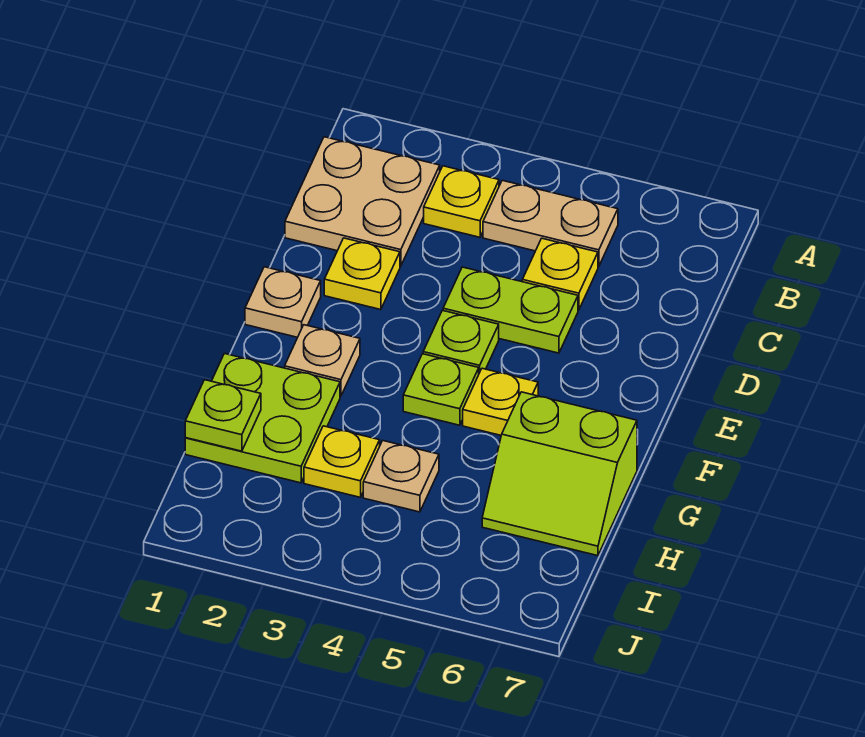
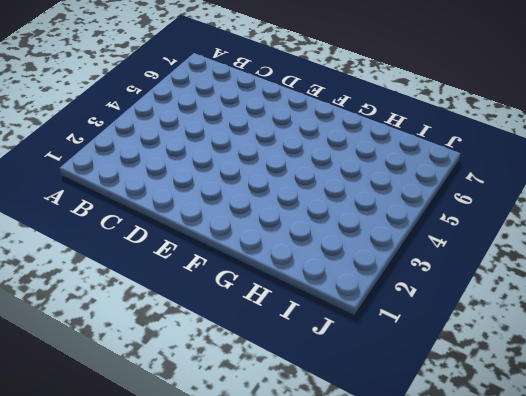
none -> tan 2x2 plate [285,137,440,266]
none -> yellow 1x1 plate [424,166,499,237]
none -> tan 1x2 plate [483,180,618,266]

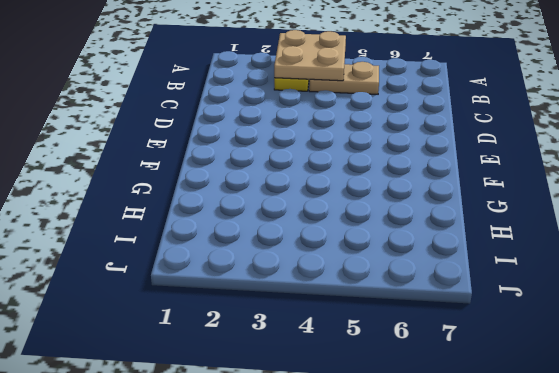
tan 2x2 plate [274,30,346,81] -> tan 2x2 plate moved to [285,137,440,266]
none -> yellow 1x1 plate [522,238,598,310]
none -> yellow 1x1 plate [324,238,400,310]
none -> lime 1x2 plate [443,267,578,353]

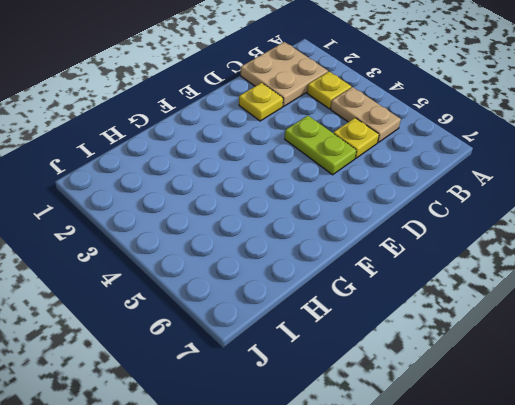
none -> tan 1x1 plate [245,267,321,337]
none -> lime 1x1 plate [423,310,499,373]
none -> tan 1x1 plate [285,325,360,396]

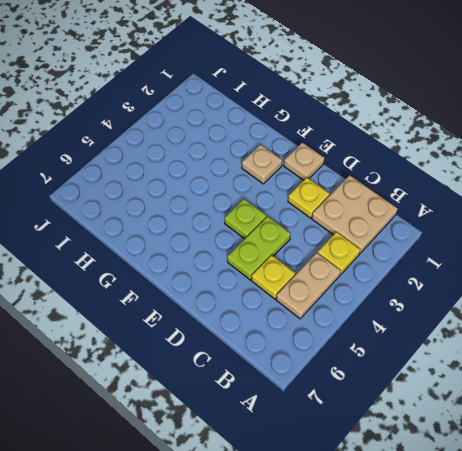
none -> lime 1x1 plate [403,354,479,425]
none -> yellow 1x1 plate [463,368,538,435]
none -> lime 2x2 plate [185,354,340,483]

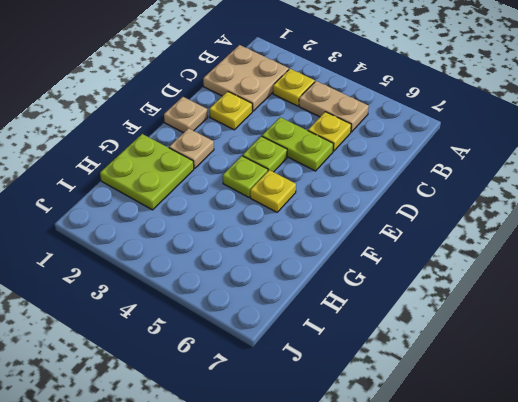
none -> lime 2x2 slope [482,392,637,556]
none -> yellow 1x1 plate [304,426,380,497]
none -> tan 1x1 plate [363,441,439,512]

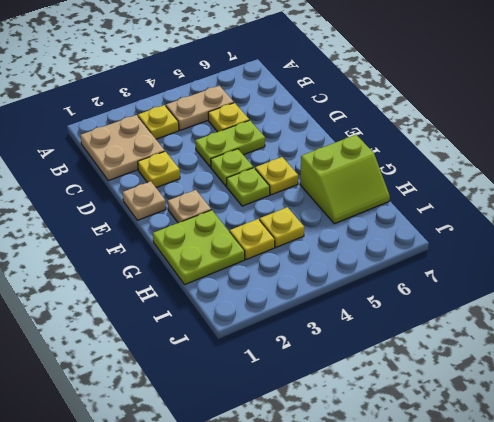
yellow 1x1 plate [260,207,304,247] -> tan 1x1 plate [363,441,439,512]
none -> lime 1x1 plate [185,380,261,451]

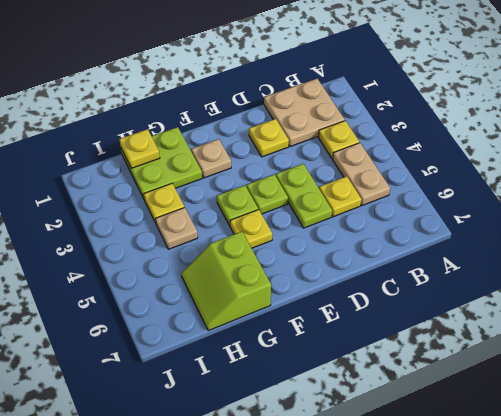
yellow 1x1 plate [119,129,160,168] -> lime 1x1 plate [185,380,261,451]
none -> tan 1x1 plate [245,267,321,337]

